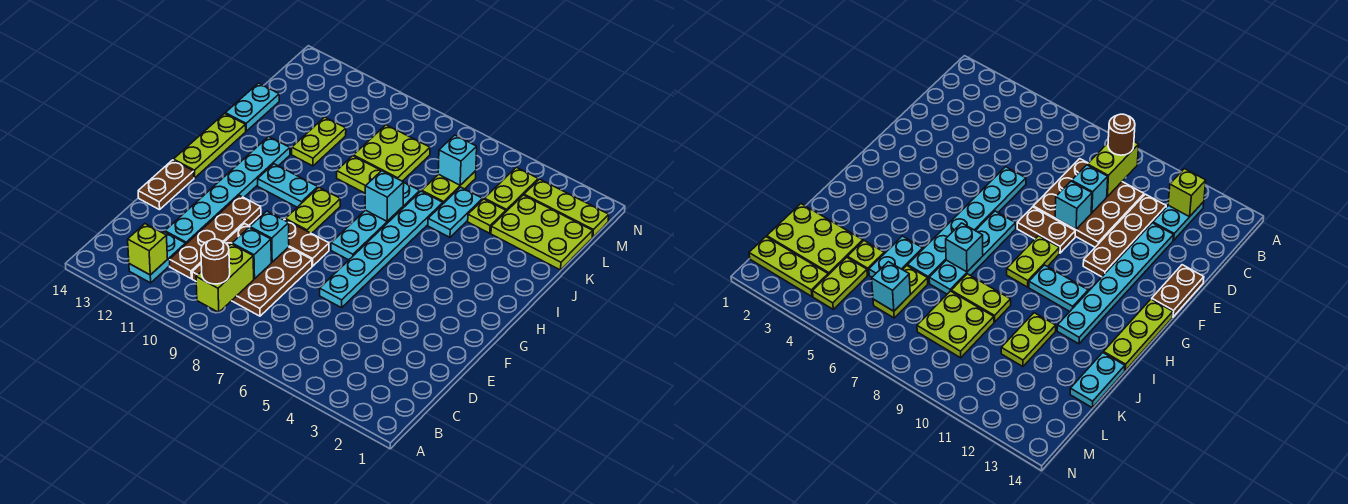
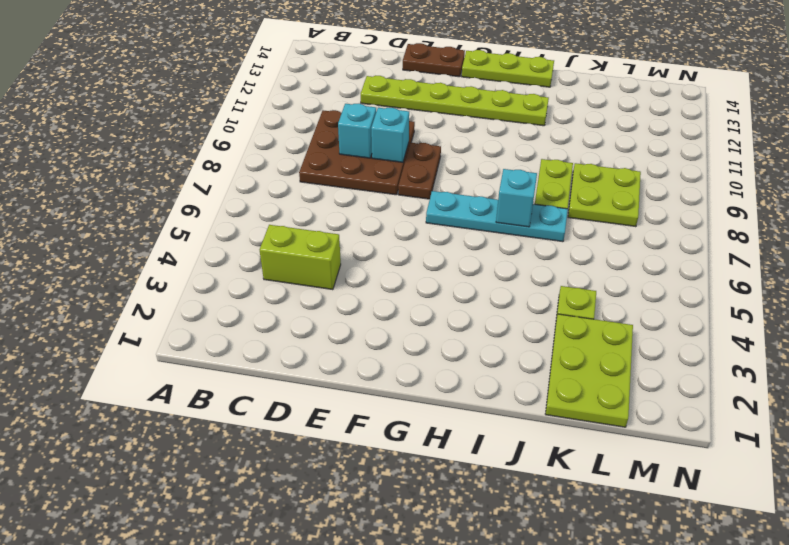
lime 1x2 brick [260,225,341,290] -> lime 1x2 brick moved to [196,244,254,313]
lime 1x6 plate [361,76,549,126] -> cyan 1x6 plate [165,137,290,244]
none -> cyan 1x2 plate [129,232,186,283]
none -> brown 1x4 plate [170,195,261,278]
none -> cyan 1x6 plate [320,191,443,308]

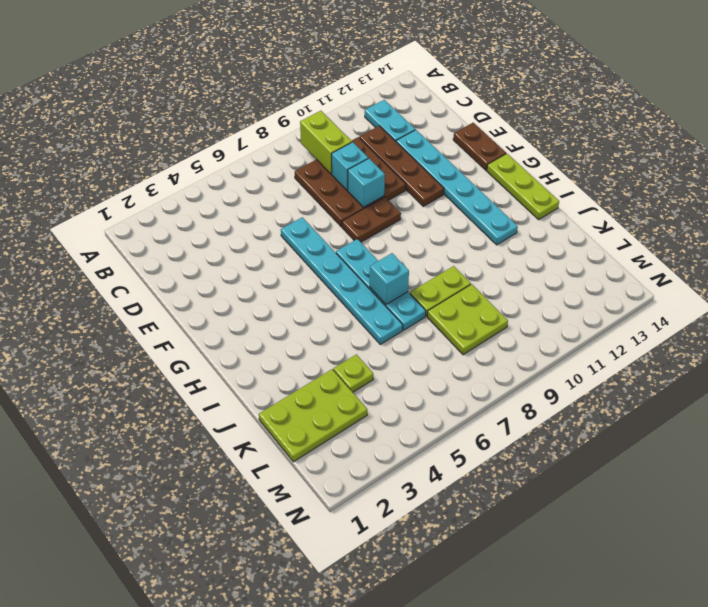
none -> lime 1x2 plate [285,188,340,234]
none -> cyan 1x2 plate [258,164,318,207]
none -> cyan 1x2 plate [428,187,483,237]

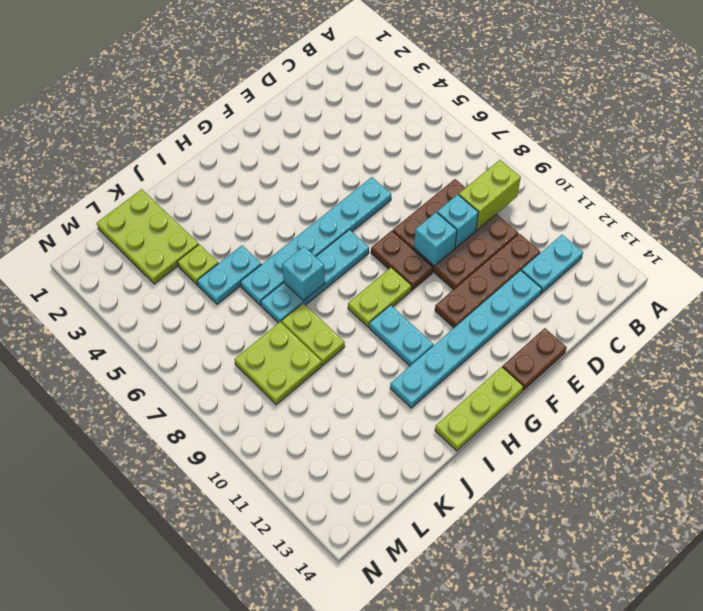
none -> lime 1x2 plate [292,117,346,166]
none -> cyan 1x2 plate [225,83,279,131]
none -> lime 1x2 plate [422,171,476,204]

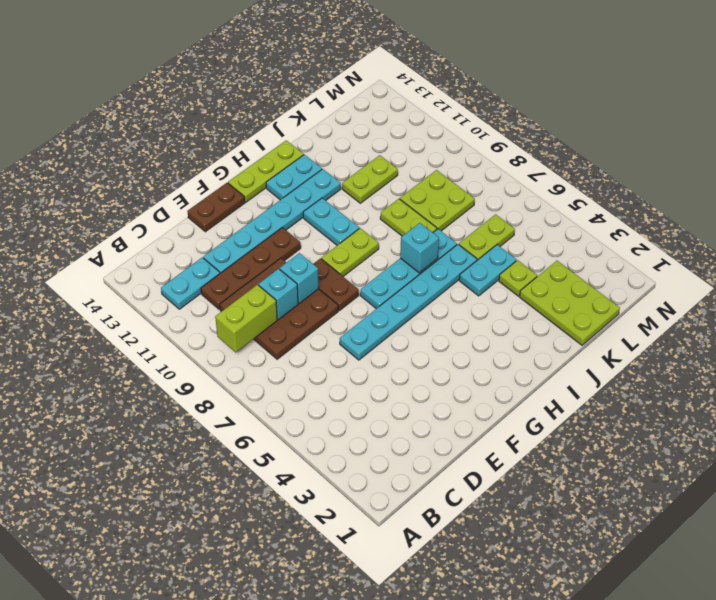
cyan 1x2 plate [266,155,322,200] -> cyan 1x2 plate moved to [225,83,279,131]
none -> lime 1x2 plate [484,167,538,211]
none -> lime 1x3 plate [524,179,609,237]
none -> lime 1x1 brick [128,224,168,275]

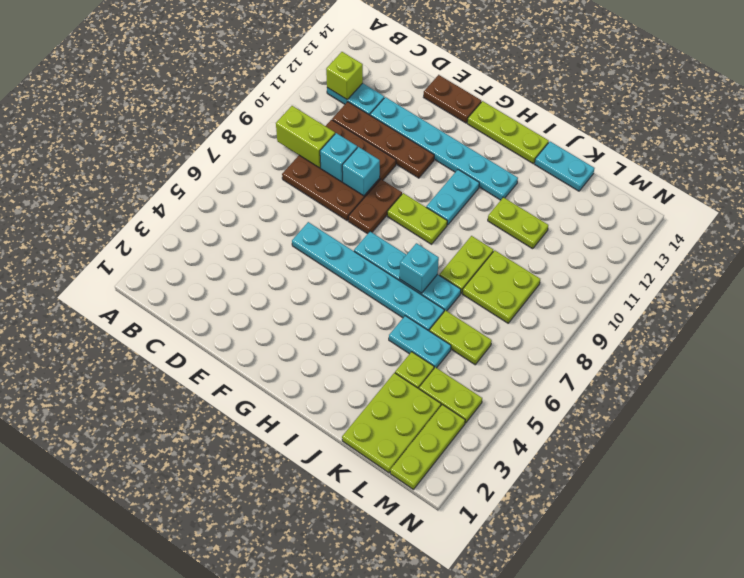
none -> cyan 1x1 brick [438,135,477,185]
none -> brown 1x1 round brick [201,239,230,284]

